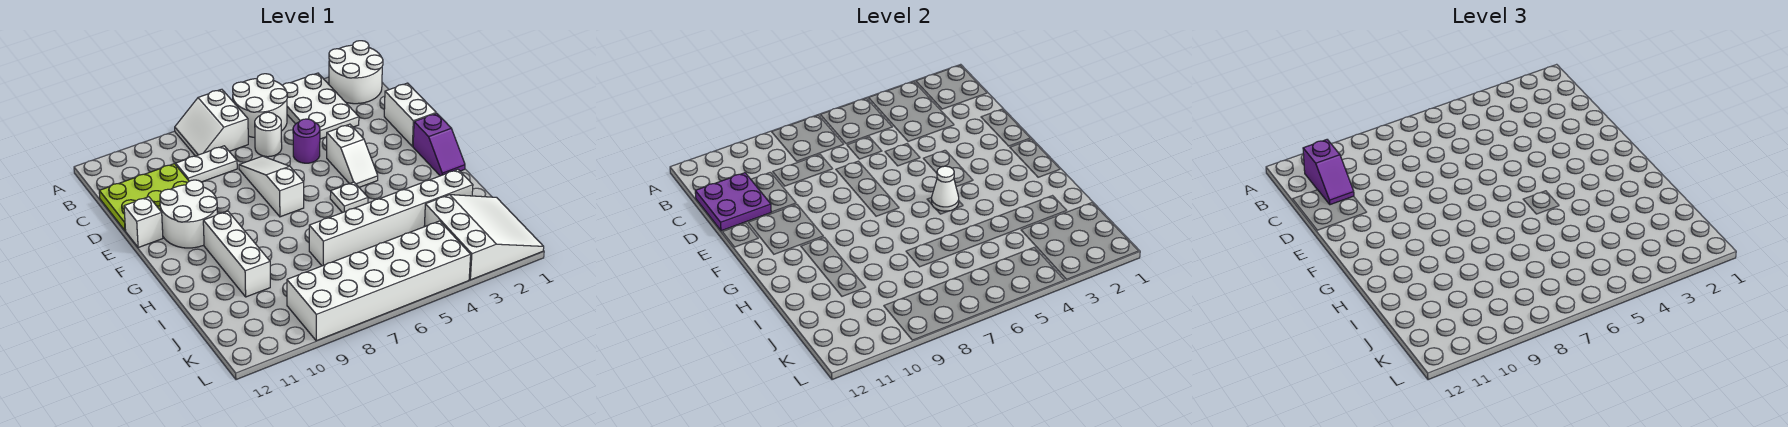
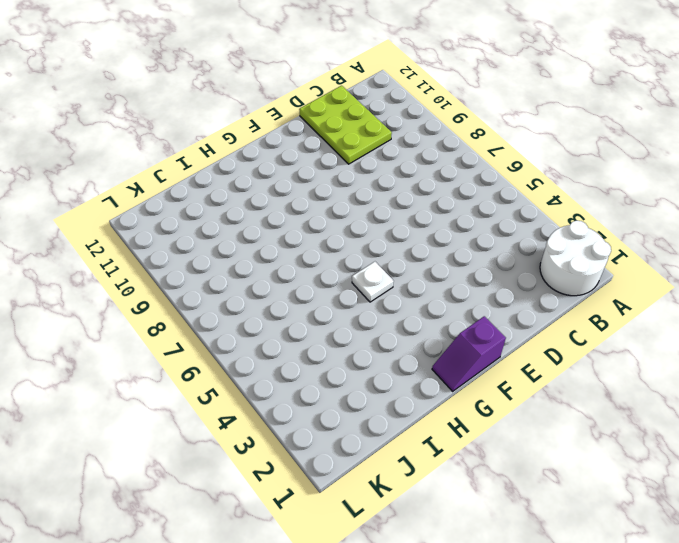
none -> white 2x3 plate [282,73,359,139]
none -> white 2x2 round brick [233,74,287,138]
none -> white 2x2 slope [175,89,248,156]

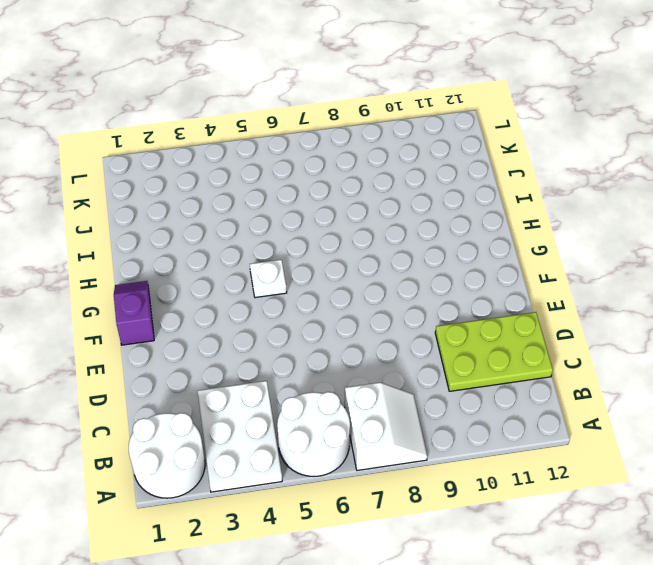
none -> white 1x1 round brick [255,112,282,157]
none -> white 1x2 plate [176,146,237,182]
none -> white 1x2 brick [384,83,436,146]

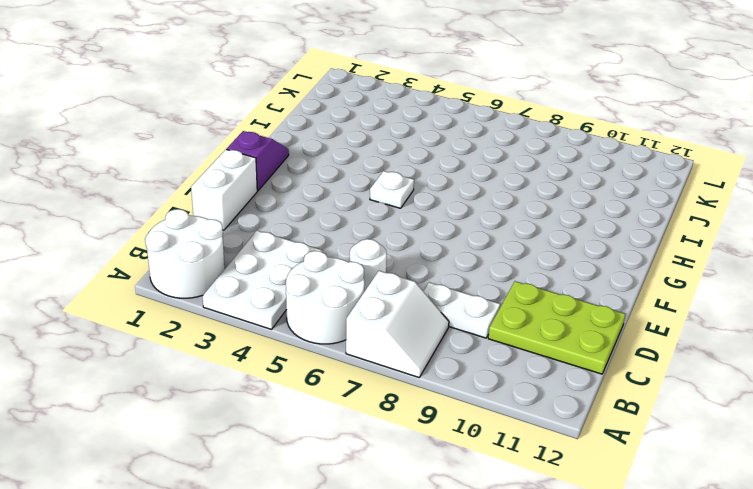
none -> purple 1x1 round brick [293,119,320,163]
none -> white 1x3 slope [239,156,304,217]
none -> white 1x2 slope [327,124,378,187]

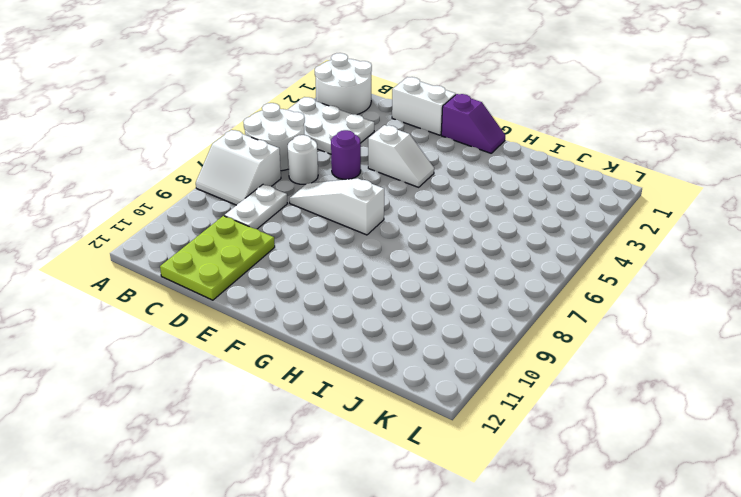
none -> white 2x2 round brick [160,180,217,248]
none -> white 1x1 brick [124,197,163,248]
none -> white 1x1 plate [330,182,368,213]

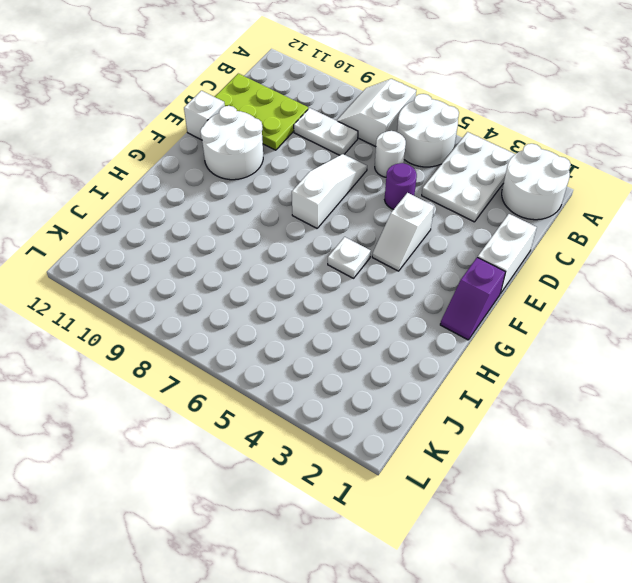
none -> white 1x3 brick [203,211,270,297]
none -> white 1x6 brick [309,169,473,266]
none -> white 3x3 slope [424,195,544,280]

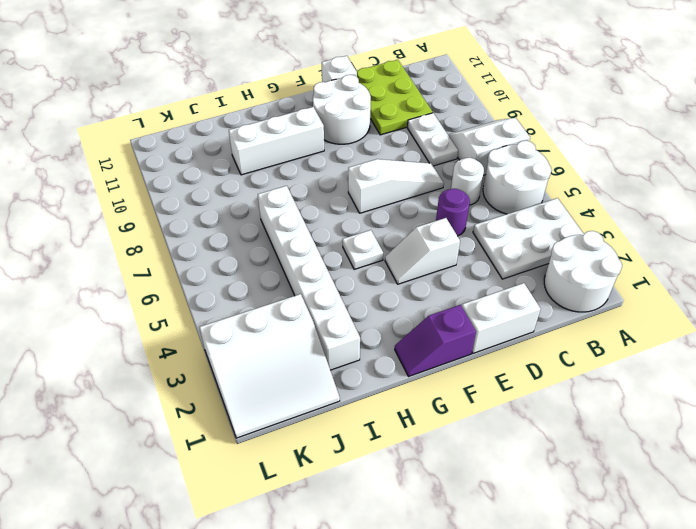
none -> white 2x6 brick [287,221,471,341]
none -> purple 2x2 plate [695,173,771,231]
none -> white 1x1 cone [932,166,959,211]

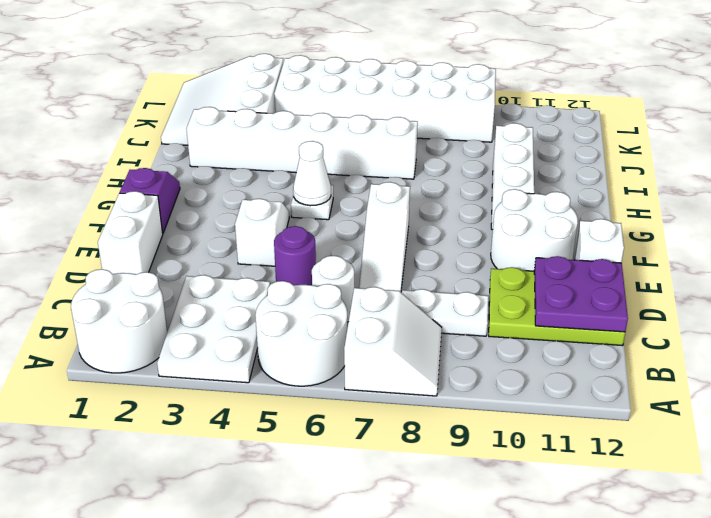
none -> purple 1x2 slope [1303,140,1354,205]

